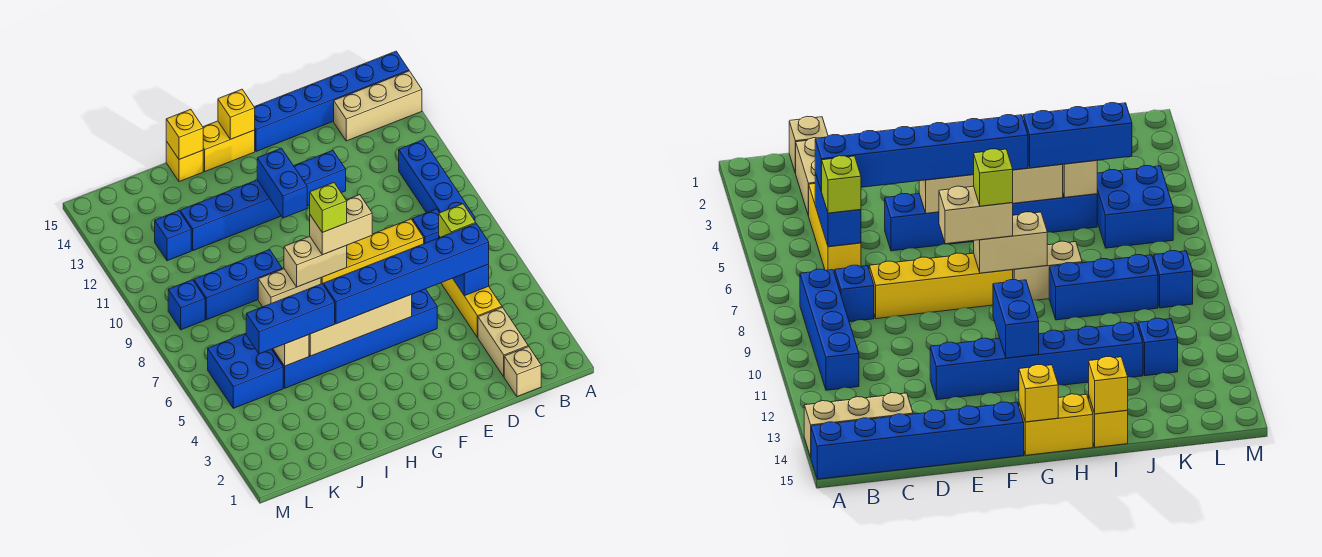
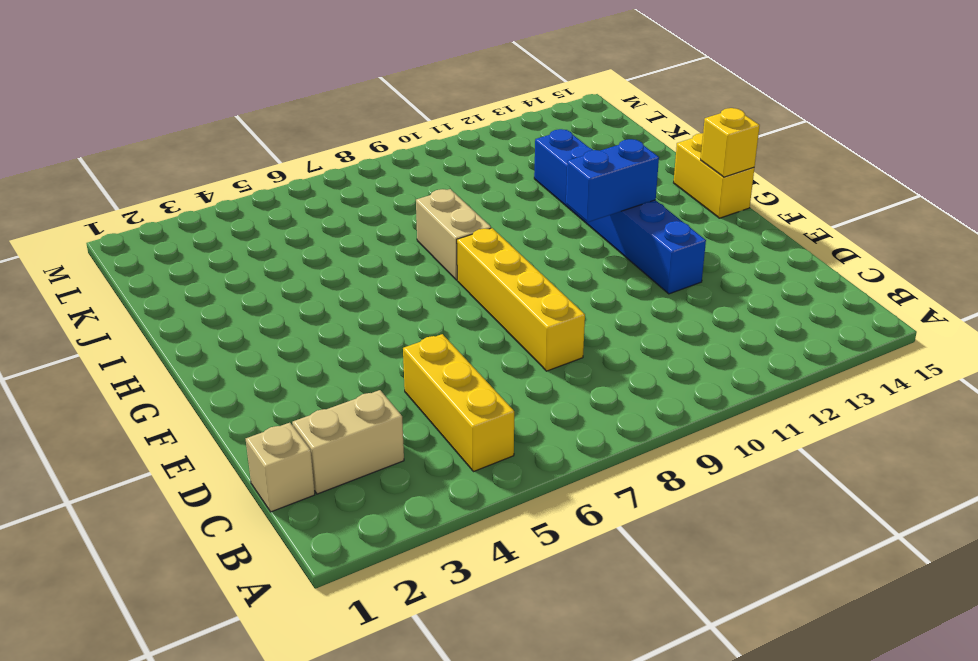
yellow 1x3 brick [403,334,514,472] -> yellow 1x3 brick turned to [441,278,502,338]
none -> tan 1x3 brick [334,71,422,141]
none -> blue 1x6 brick [255,51,409,151]
none -> blue 1x4 brick [399,140,475,221]

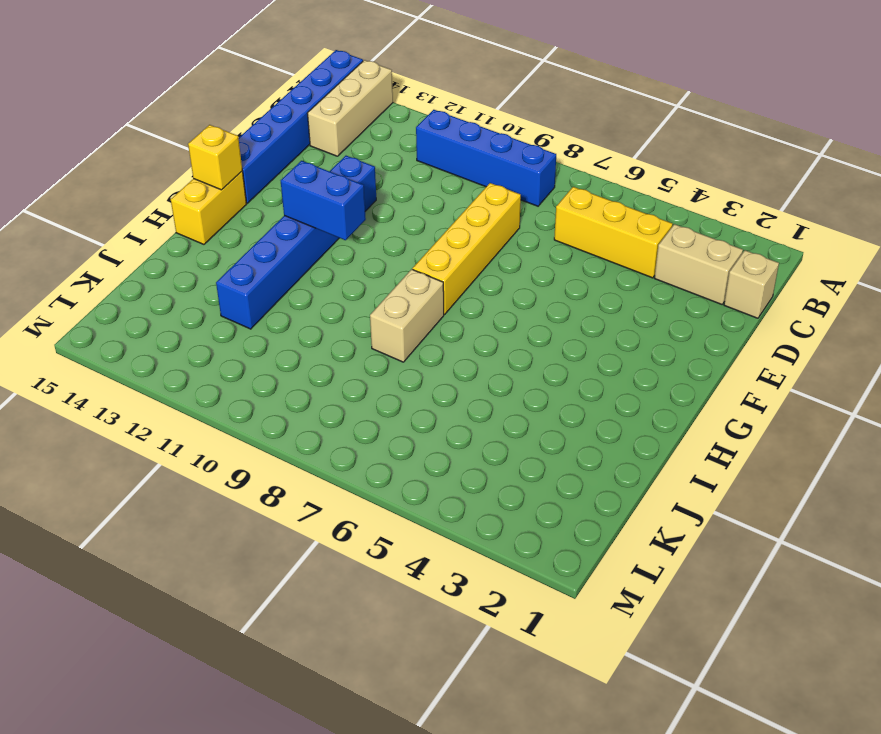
none -> blue 1x1 brick [412,209,439,244]
none -> blue 1x6 brick [272,289,437,388]
none -> blue 1x3 brick [194,250,282,320]

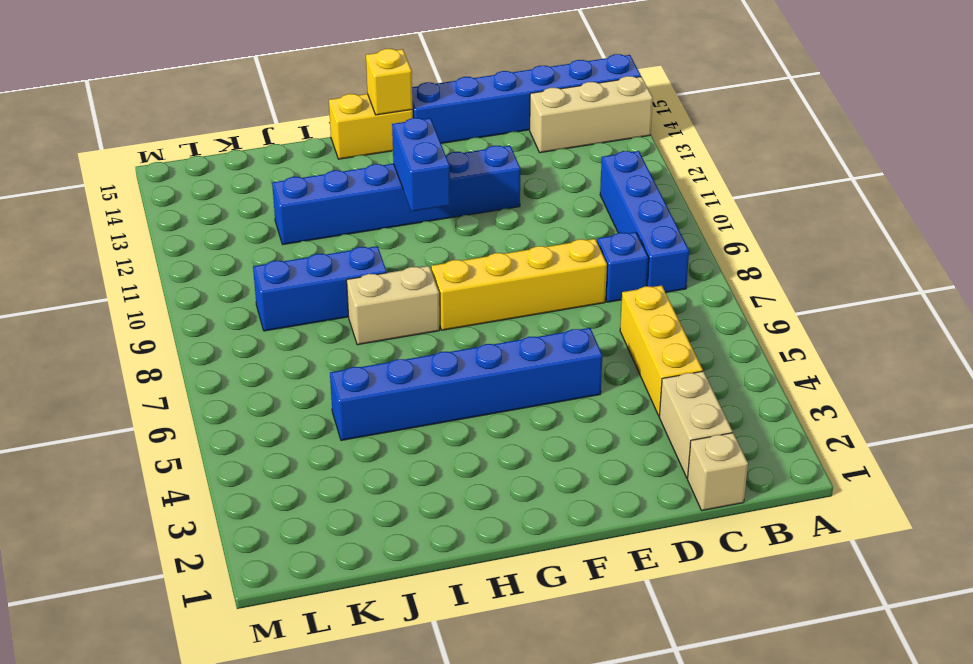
none -> yellow 1x1 brick [166,141,203,182]
none -> blue 2x2 brick [208,333,283,408]
none -> blue 1x1 brick [155,211,191,261]

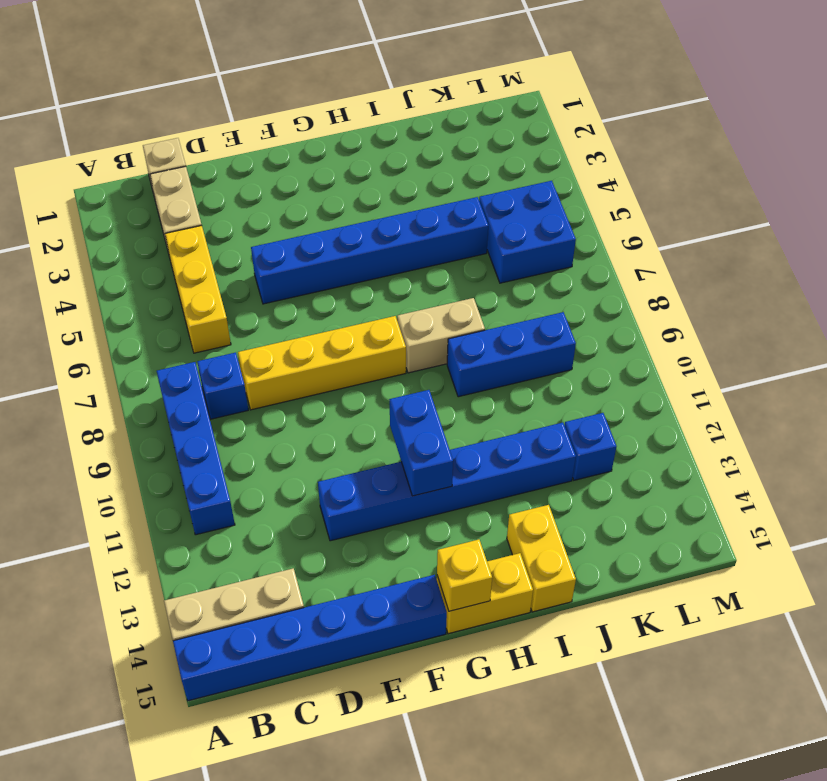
yellow 1x2 brick [507,505,576,612] -> yellow 1x1 brick [166,141,203,182]
none -> blue 1x1 brick [168,280,205,330]
none -> blue 1x2 brick [439,237,489,296]
none -> tan 1x4 brick [309,295,412,356]

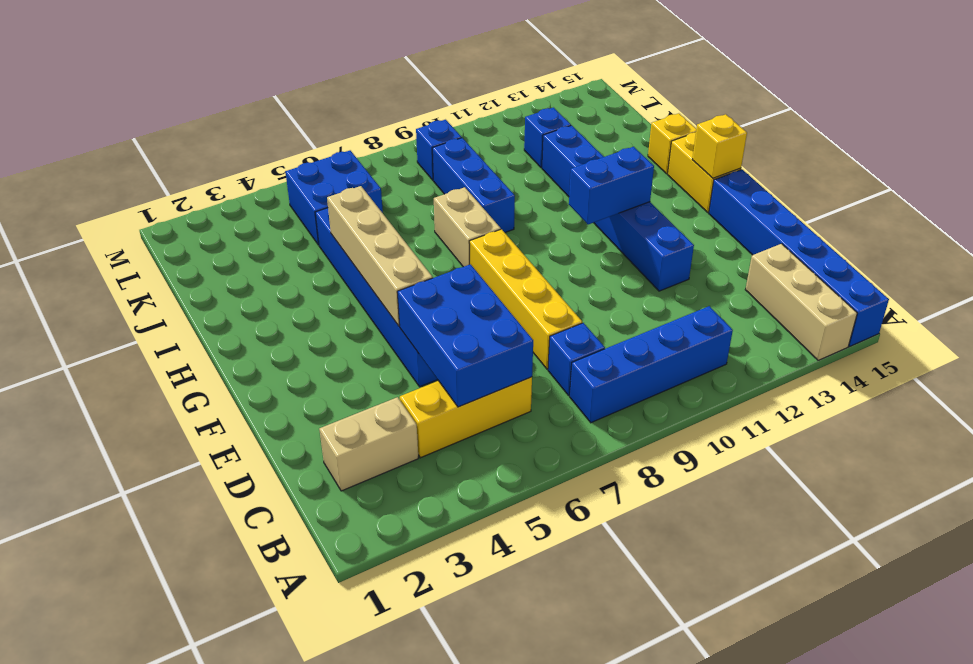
blue 2x3 brick [397,264,533,407] -> blue 1x2 brick [439,237,489,296]
none -> tan 1x1 brick [504,346,541,397]
none -> tan 1x2 brick [284,236,347,287]
none -> yellow 1x1 brick [166,109,203,159]

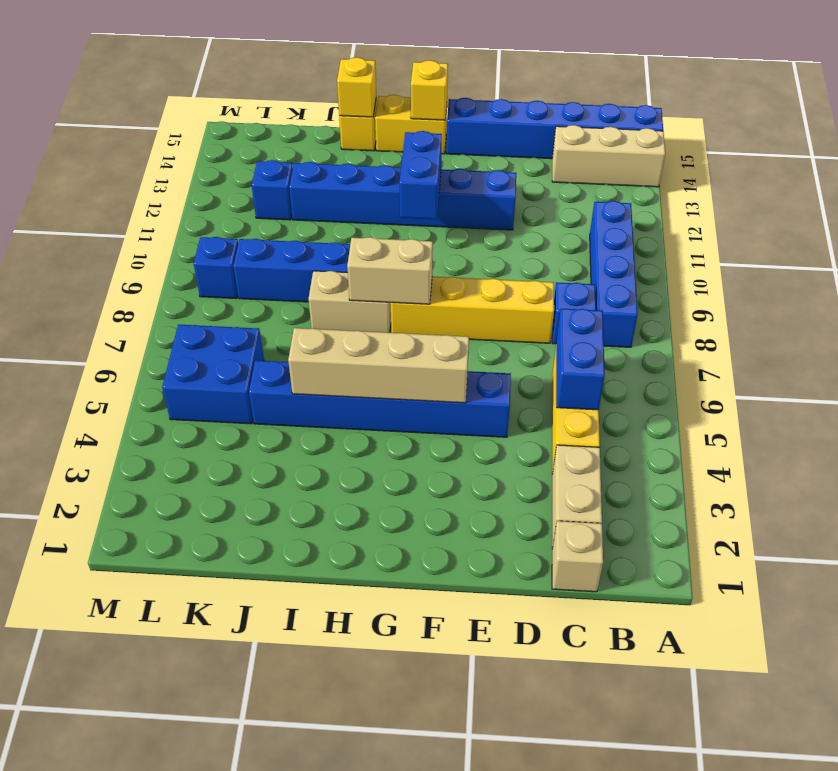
none -> tan 1x1 brick [273,335,309,366]
none -> blue 1x6 brick [323,224,489,324]
none -> lime 1x1 brick [439,204,476,237]

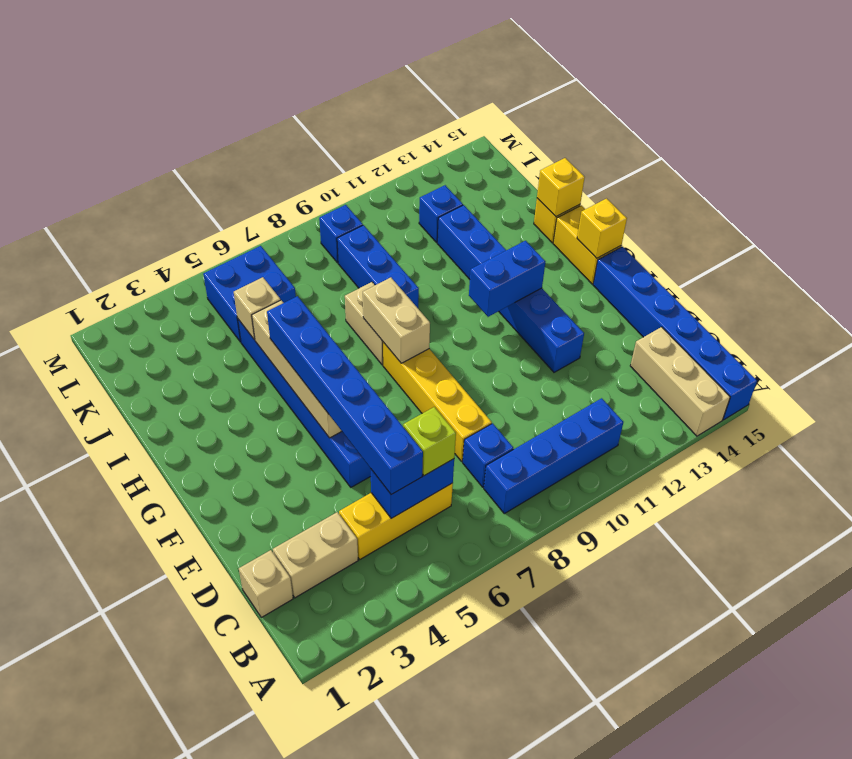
none -> tan 1x2 brick [310,195,372,255]
none -> blue 1x3 brick [246,284,335,354]
none -> lime 1x1 brick [310,183,347,232]

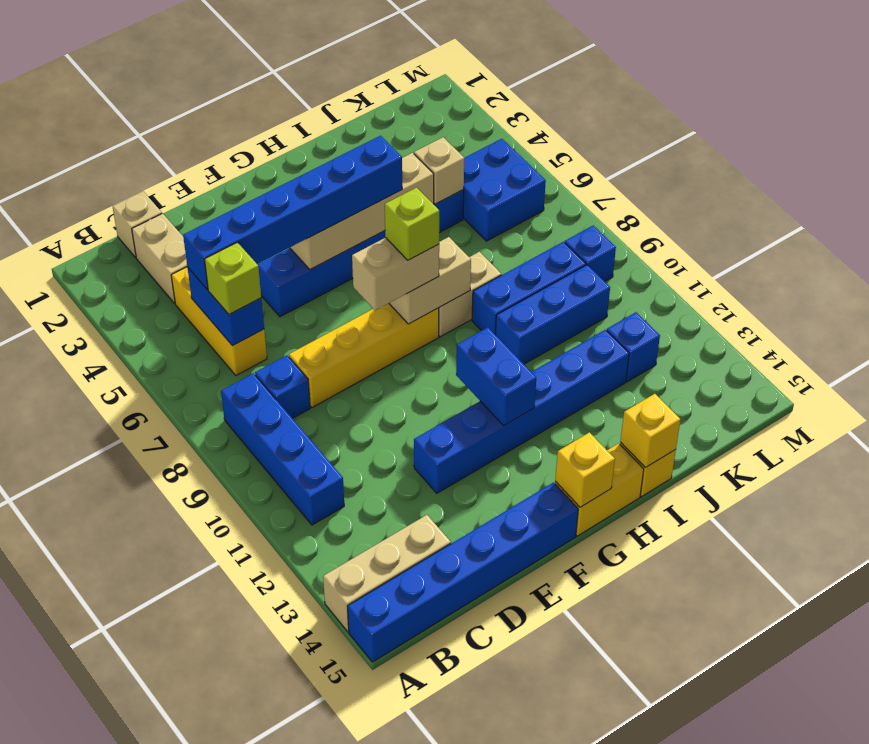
blue 1x3 brick [496,265,610,364] -> blue 1x3 brick moved to [246,284,335,354]

